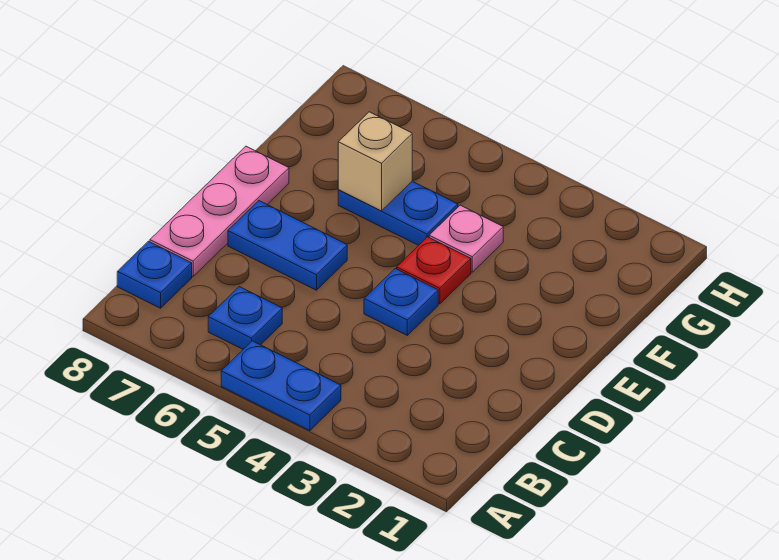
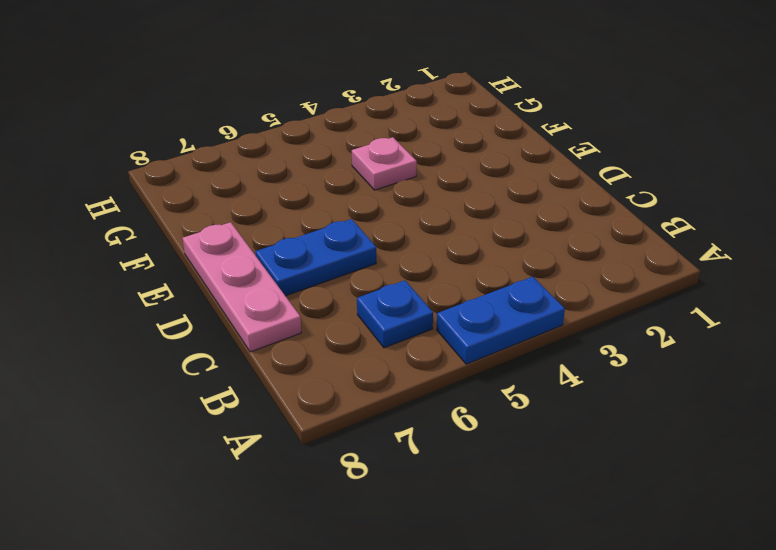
none -> blue 1x1 plate [117,241,192,308]
none -> blue 1x1 plate [364,269,438,335]

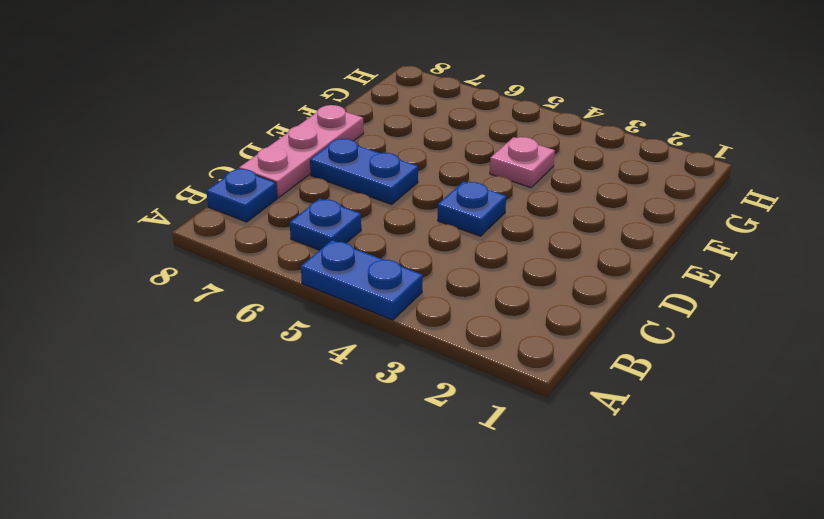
none -> red 1x1 plate [397,237,471,304]
none -> blue 1x2 plate [338,181,458,245]

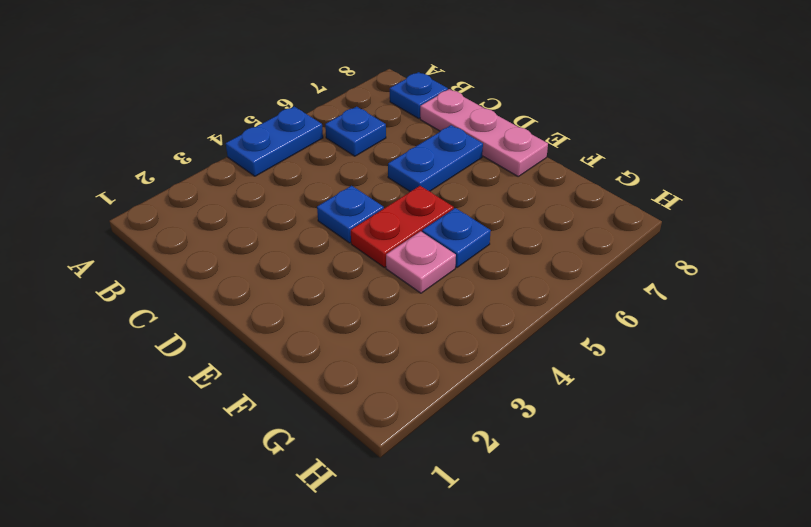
red 1x2 plate [351,186,454,267] -> red 1x1 plate [397,237,471,304]
blue 1x1 plate [422,208,491,268] -> blue 1x2 plate [338,181,458,245]
none -> tan 1x1 brick [338,112,412,211]

